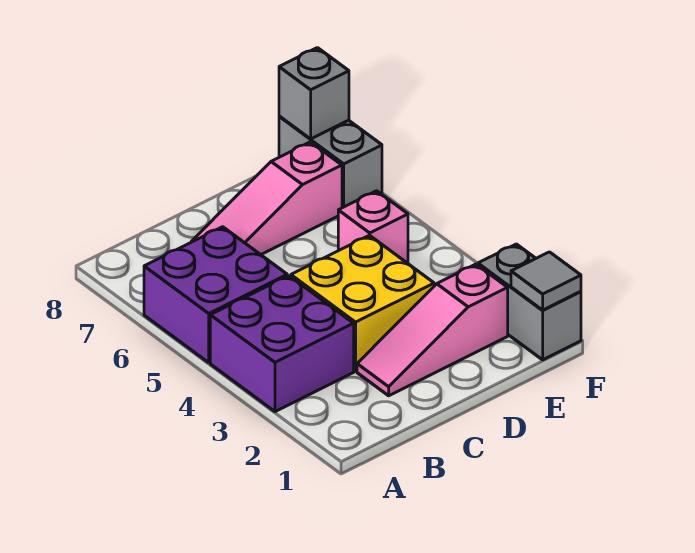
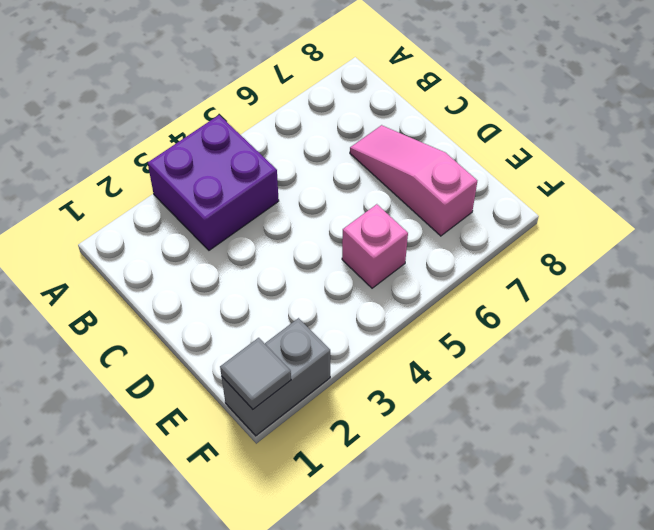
none -> purple 2x2 brick [144,227,287,362]
none -> pink 1x3 slope [357,264,508,396]

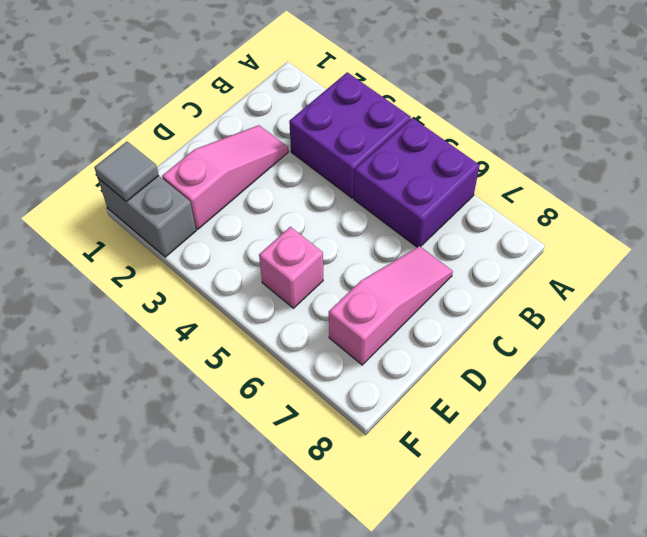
none -> yellow 2x2 brick [291,235,434,371]
none -> grey 1x2 brick [279,116,382,208]

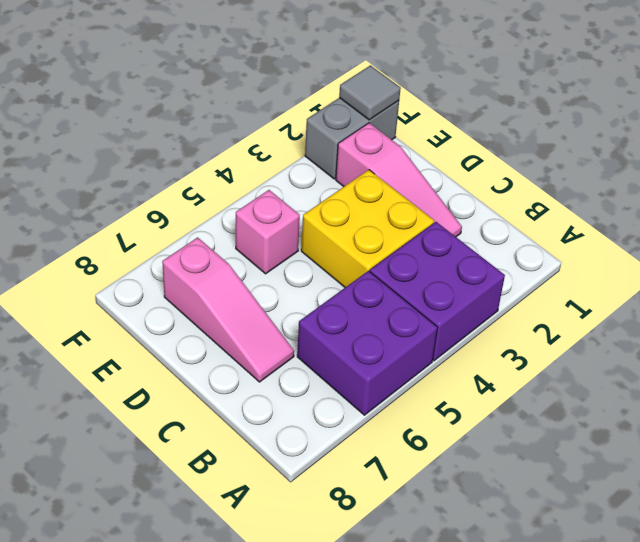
none -> grey 1x2 brick [279,116,382,208]
none -> grey 1x1 brick [279,48,349,139]

